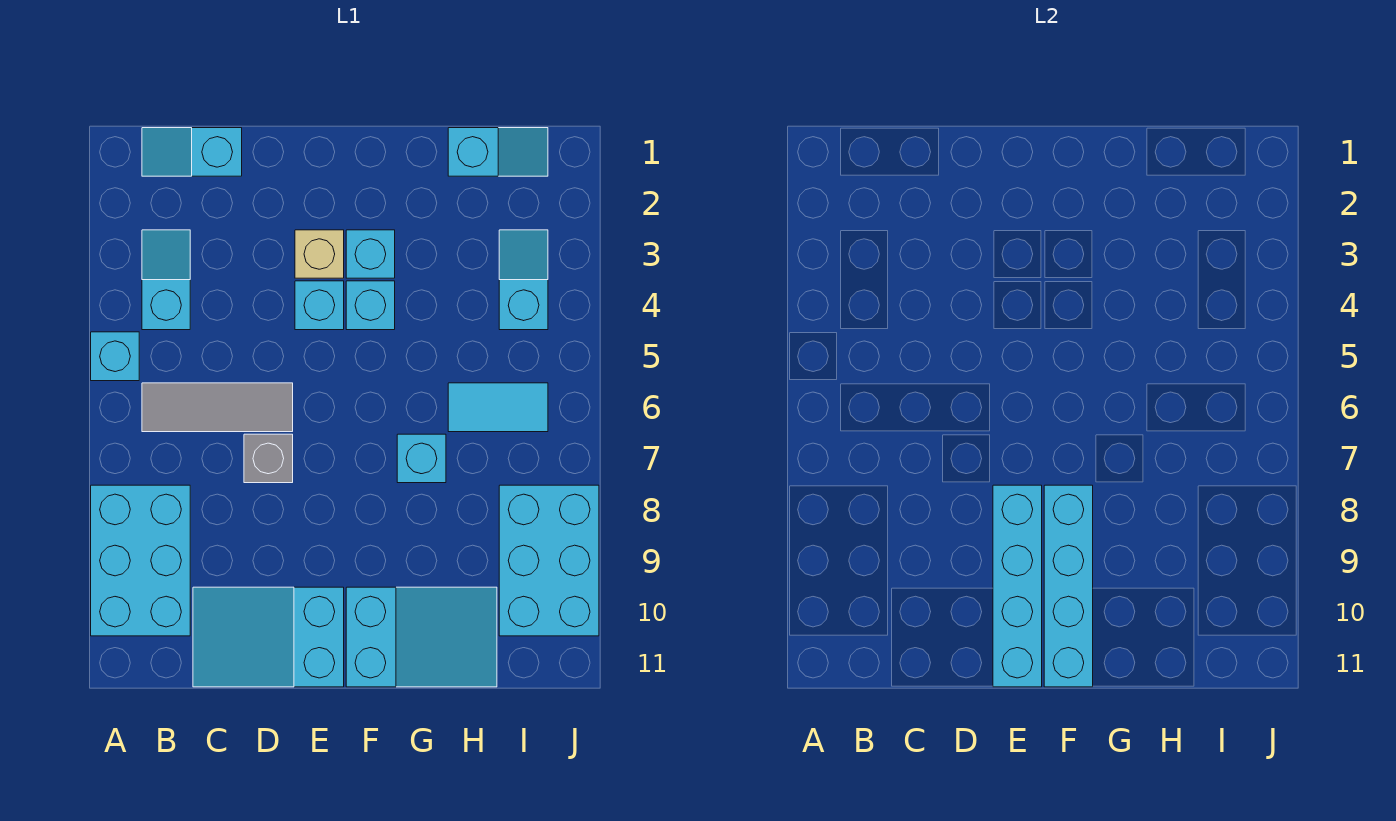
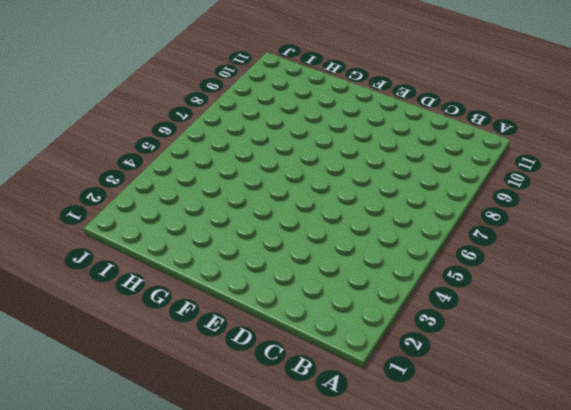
none -> cyan 1x1 brick [91,332,139,381]
none -> cyan 2x3 brick [91,485,190,636]
none -> cyan 1x2 slope [142,128,242,176]

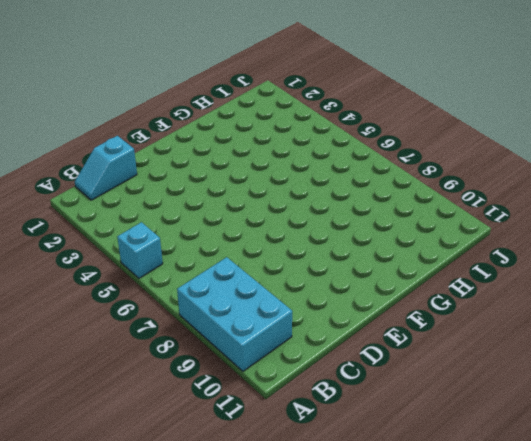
none -> cyan 1x2 slope [142,230,190,330]
none -> grey 1x3 tile [142,383,293,432]
none -> cyan 2x3 slope [193,587,344,687]

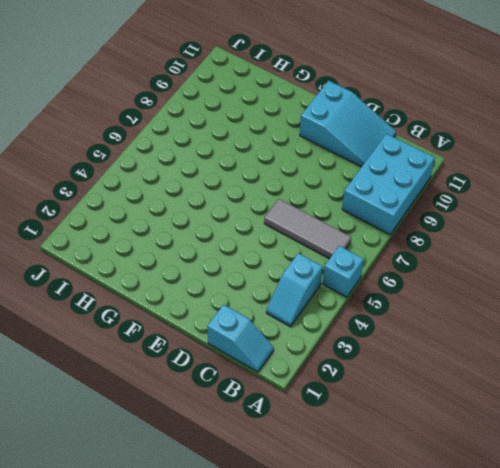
none -> grey 1x1 brick [244,434,293,483]
none -> tan 1x1 brick [295,230,344,278]
none -> cyan 1x1 brick [295,281,344,330]

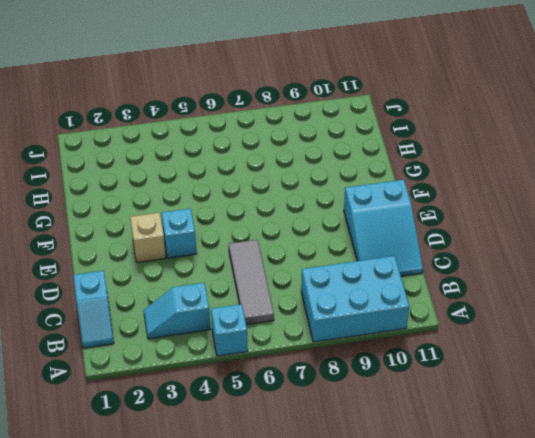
none -> grey 1x1 brick [244,434,293,483]
none -> cyan 1x1 brick [346,230,395,278]
none -> cyan 1x1 brick [346,281,395,330]

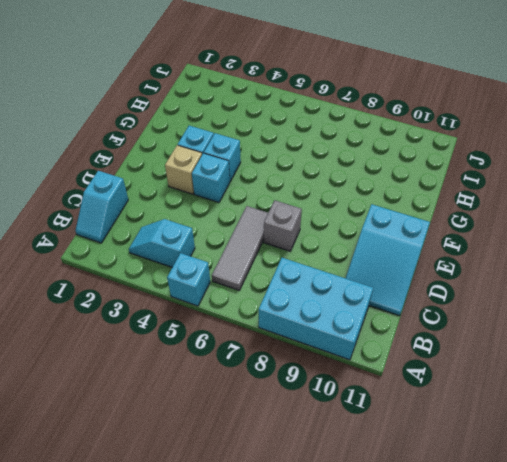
none -> cyan 2x3 slope [346,587,497,687]
none -> cyan 1x1 brick [397,434,446,483]
none -> cyan 1x2 slope [448,128,548,176]

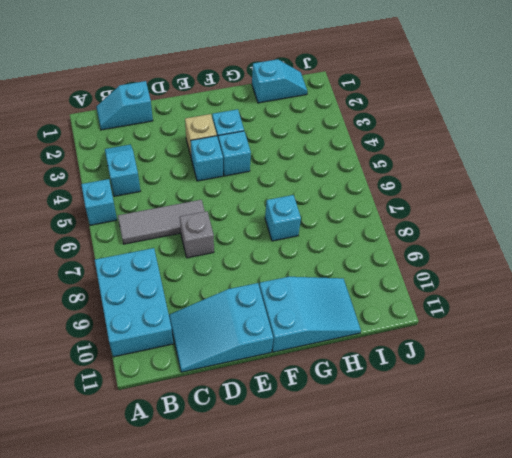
none -> cyan 1x2 tile [448,383,548,432]
none -> cyan 1x2 slope [499,230,548,330]
none -> cyan 2x3 brick [499,485,599,636]

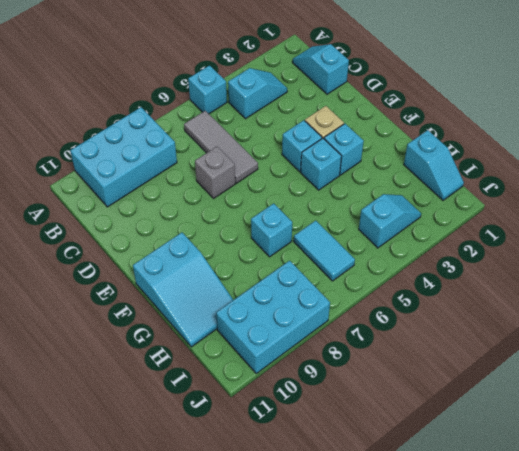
none -> cyan 2x3 slope [193,587,344,687]
none -> cyan 1x4 brick [993,485,1042,687]
none -> cyan 1x4 brick [1044,485,1093,687]

